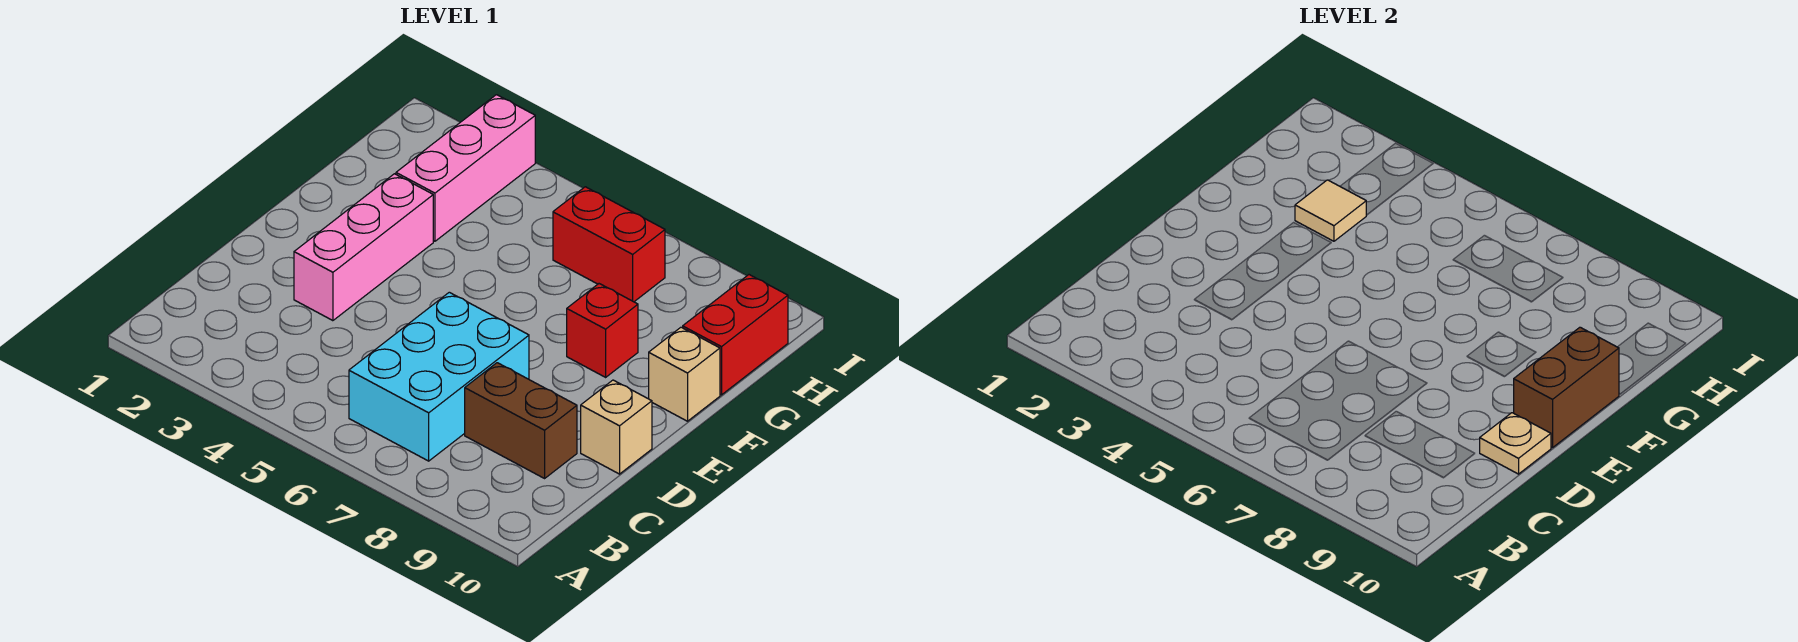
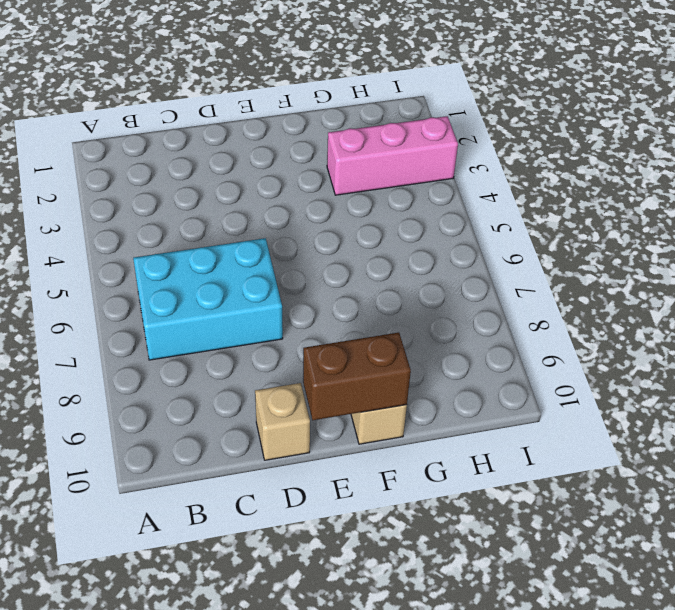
none -> brown 1x2 brick [465,363,577,478]
none -> pink 1x3 brick [294,174,433,321]
none -> red 1x1 brick [567,284,638,377]

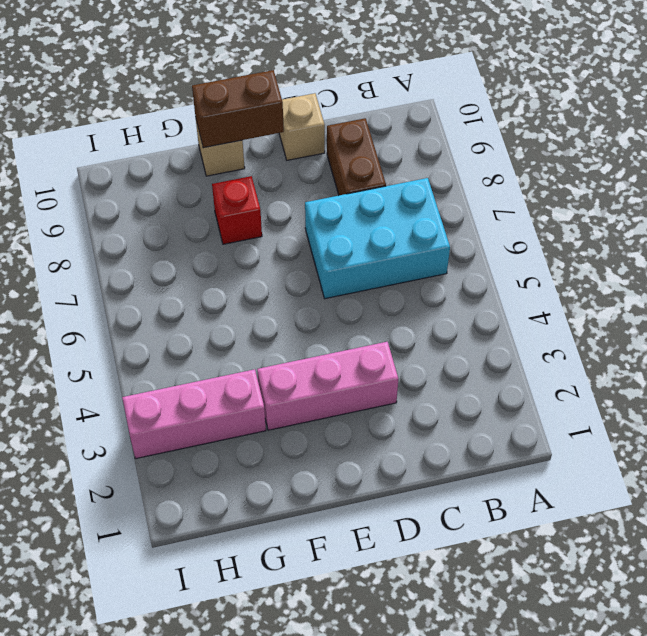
none -> red 1x2 brick [683,275,788,395]
none -> red 1x2 brick [553,187,665,302]
none -> tan 1x1 plate [1480,413,1551,474]

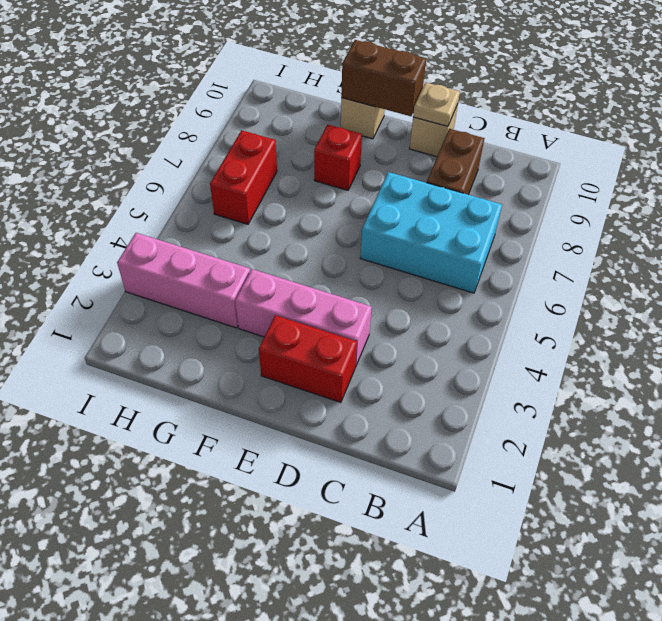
red 1x2 brick [259,315,357,402] -> red 1x2 brick moved to [683,275,788,395]
none -> tan 1x1 tile [1295,180,1366,241]

